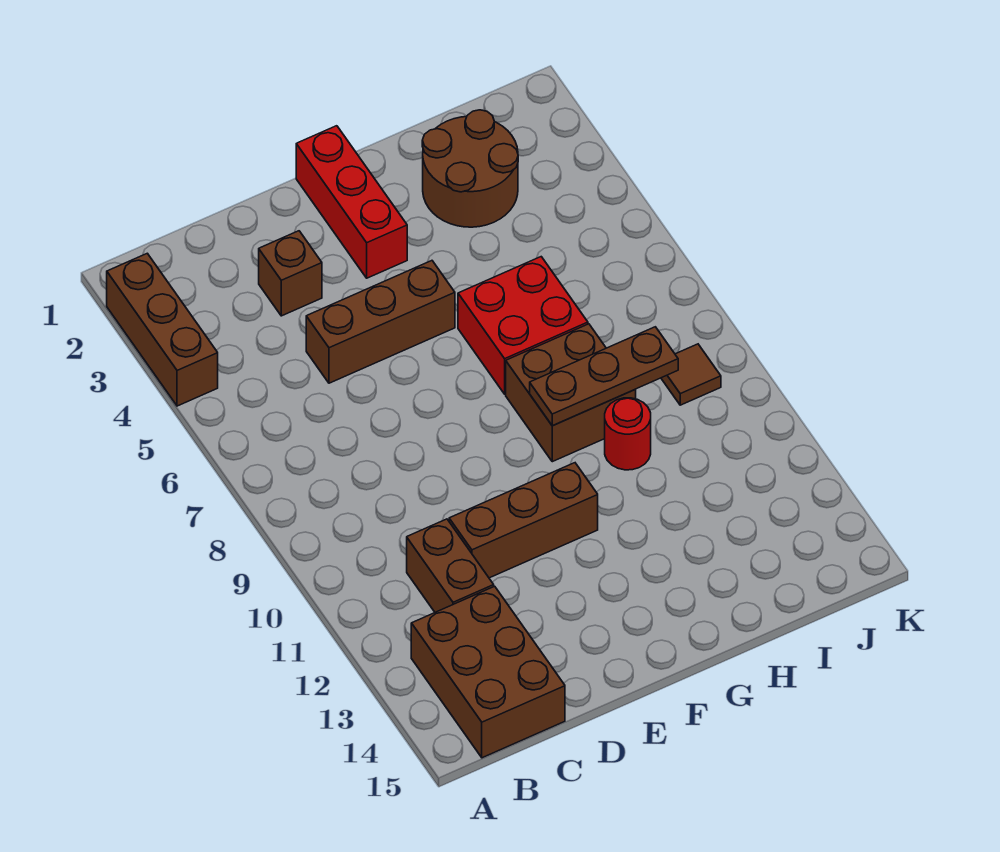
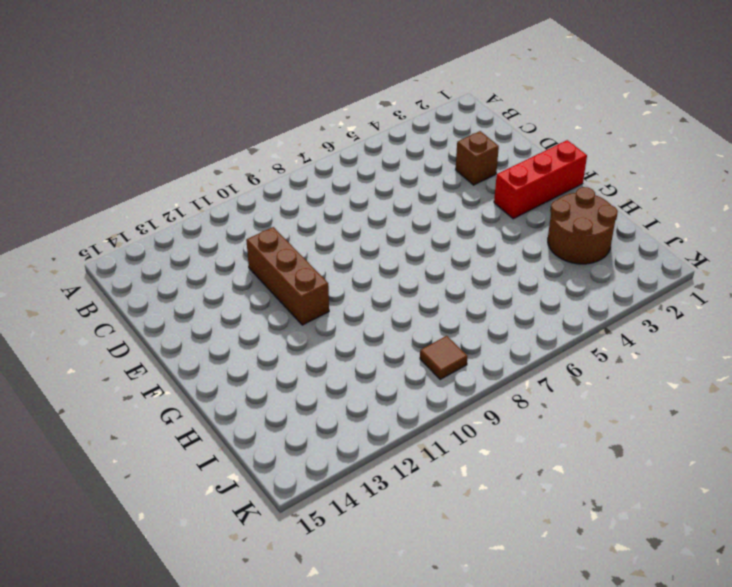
none -> brown 1x3 brick [107,253,218,406]
none -> brown 2x3 brick [411,586,565,758]
none -> brown 1x2 brick [407,519,494,612]

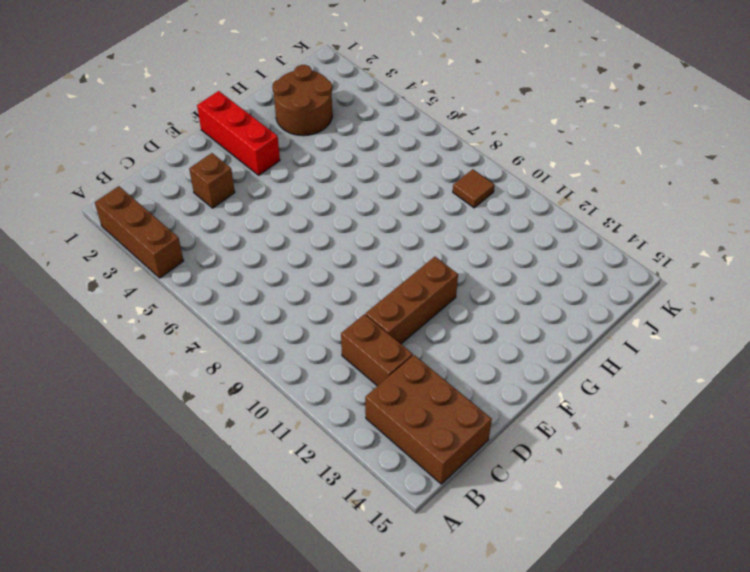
none -> brown 1x3 brick [306,261,455,383]
none -> red 2x2 brick [458,257,588,394]
none -> brown 2x2 brick [506,324,636,462]

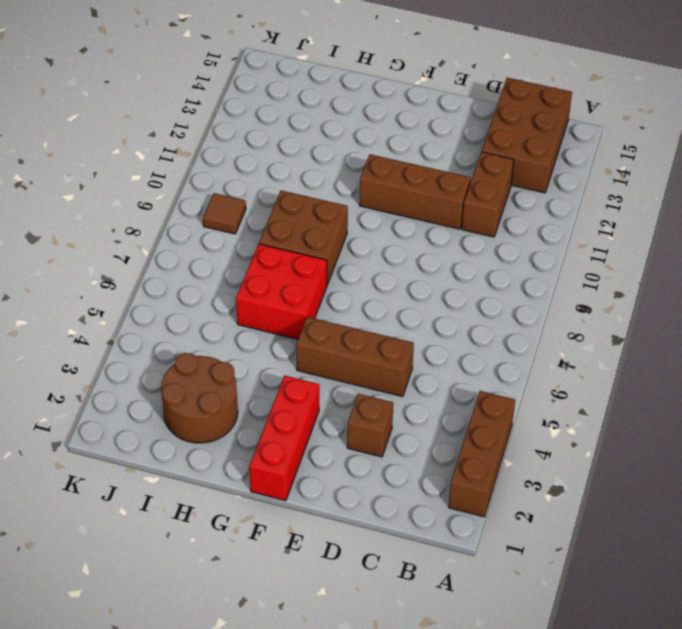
none -> red 1x1 round brick [605,398,651,470]
none -> brown 1x3 plate [530,327,678,426]

